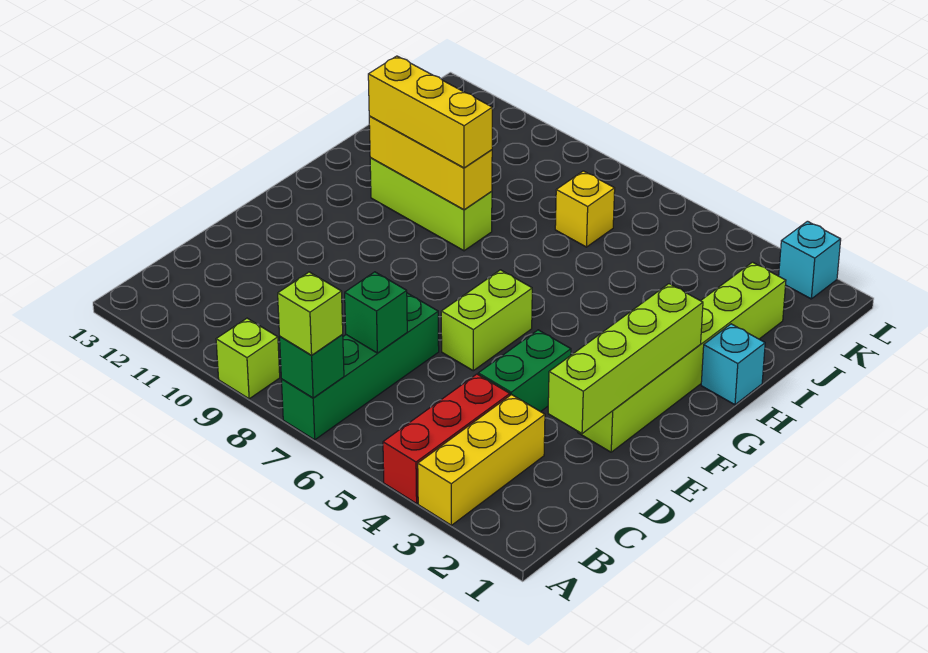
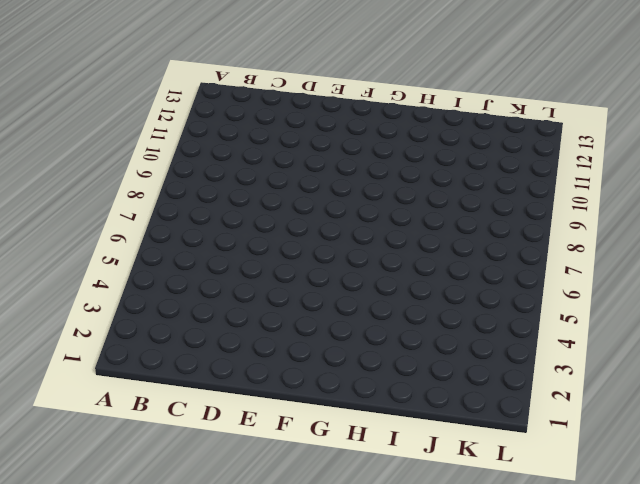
none -> yellow 1x3 brick [418,394,545,525]
none -> red 1x3 brick [383,374,510,503]
none -> green 1x4 brick [281,293,439,440]

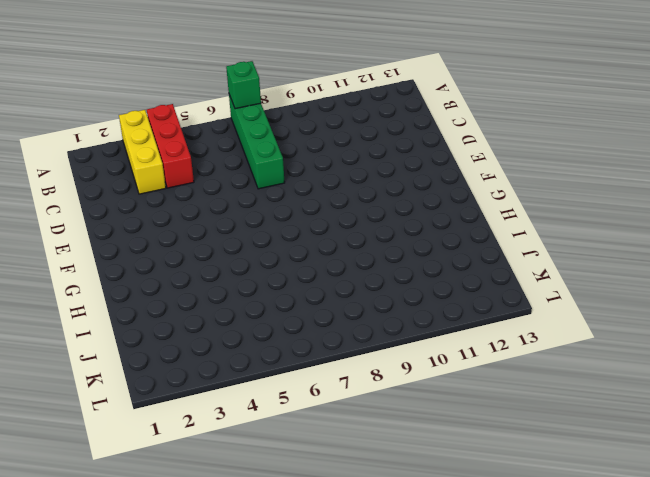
none -> lime 1x1 brick [216,318,280,399]
none -> green 1x2 brick [478,330,571,412]
none -> lime 1x6 brick [578,262,786,452]

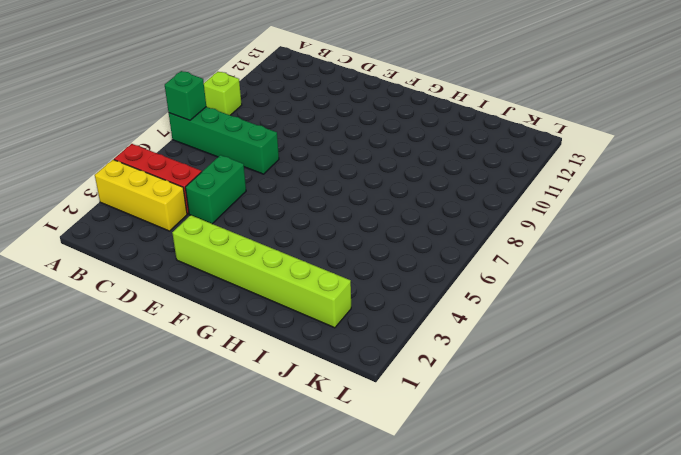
green 1x2 brick [185,155,246,224] -> green 1x2 brick turned to [478,330,571,412]
none -> lime 1x2 brick [441,270,532,371]
none -> cyan 1x1 brick [701,324,765,405]
none -> lime 1x3 brick [370,158,492,251]

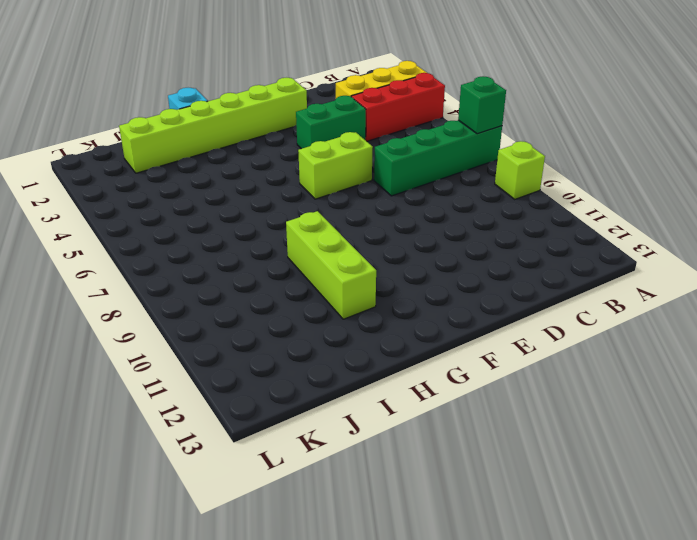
none -> yellow 1x1 brick [555,171,615,247]
none -> cyan 1x1 brick [779,221,841,299]
none -> green 1x1 brick [345,272,407,353]

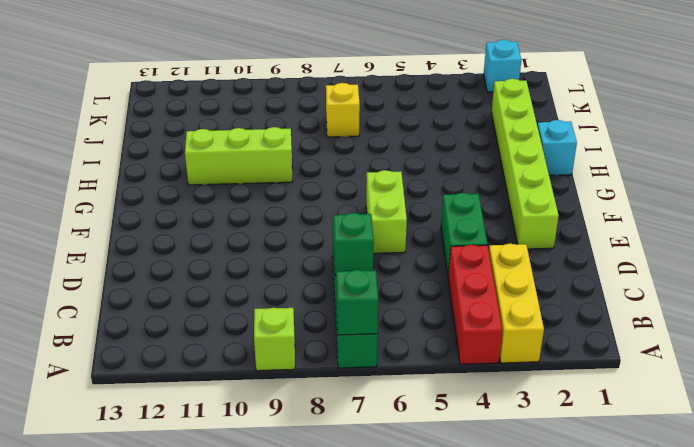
none -> lime 1x4 brick [548,284,703,434]
none -> yellow 1x3 brick [369,116,492,210]
none -> lime 1x1 brick [278,272,343,355]

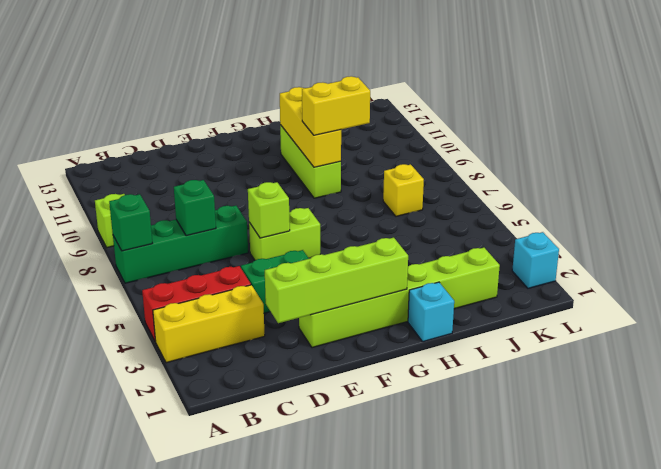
lime 1x1 brick [248,182,290,238] -> lime 1x1 brick moved to [278,272,343,355]
yellow 1x2 brick [302,76,370,135] -> yellow 1x3 brick [368,56,492,168]

